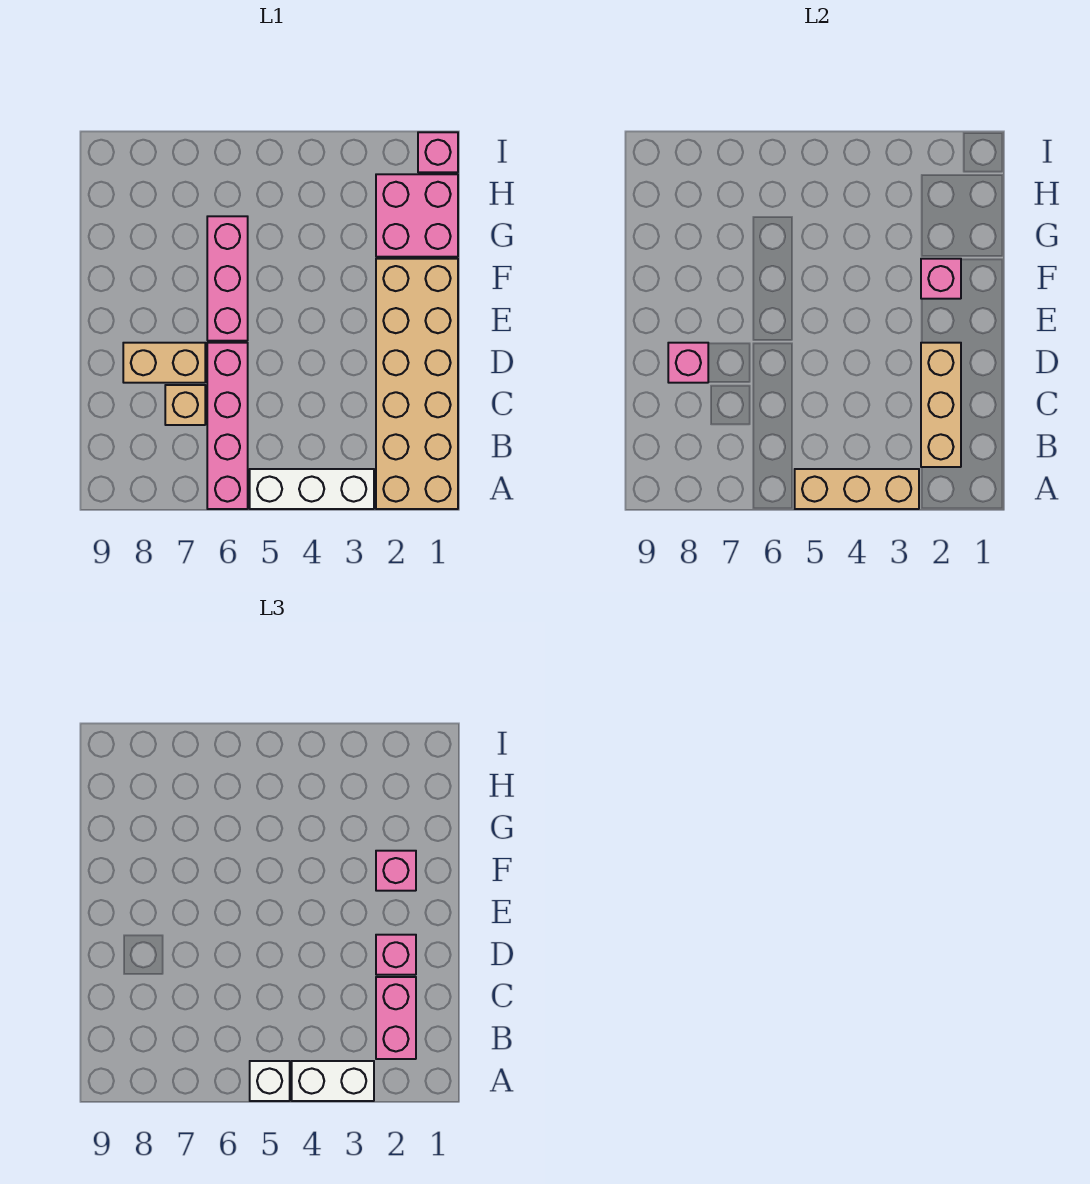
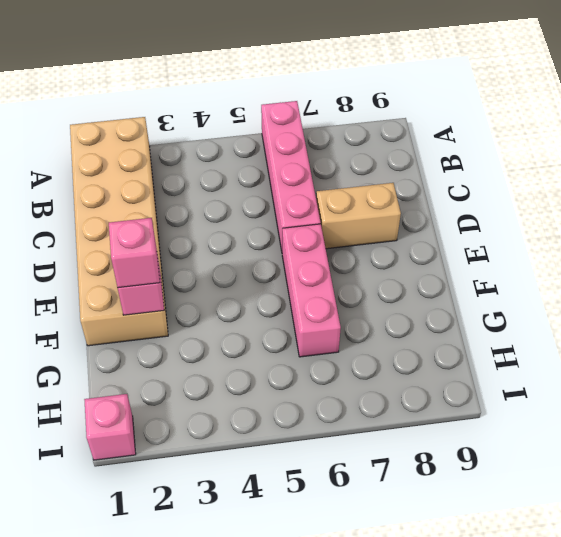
none -> white 1x3 brick [250,469,374,509]
none -> tan 1x1 brick [165,385,205,425]
none -> pink 2x2 brick [376,174,458,257]

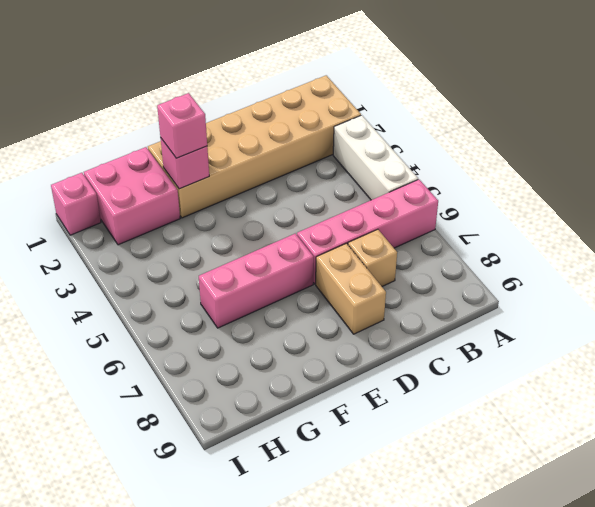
none -> tan 1x3 brick [795,469,919,509]
none -> tan 1x3 brick [921,343,961,467]
none -> pink 1x1 brick [668,343,708,383]

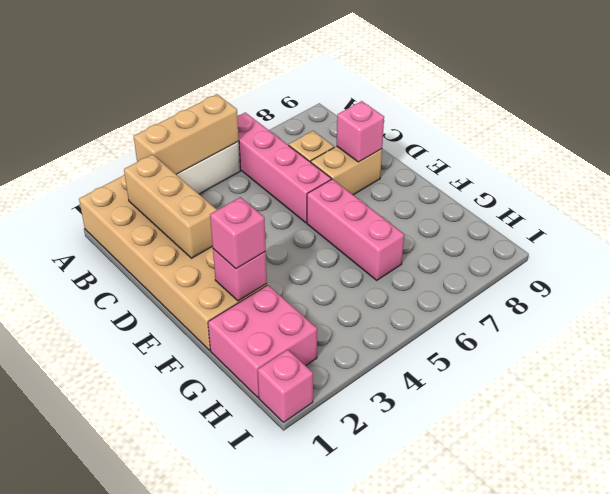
none -> white 1x2 brick [292,1061,374,1101]
none -> white 1x1 brick [250,1061,290,1101]
none -> pink 1x2 brick [376,977,416,1059]

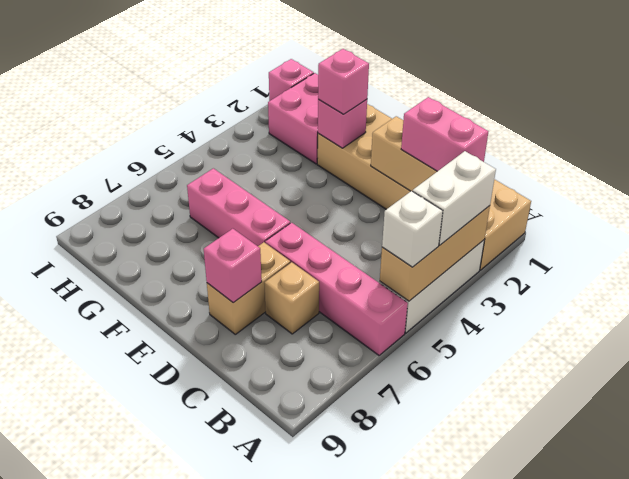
none -> pink 1x1 brick [376,935,416,975]

